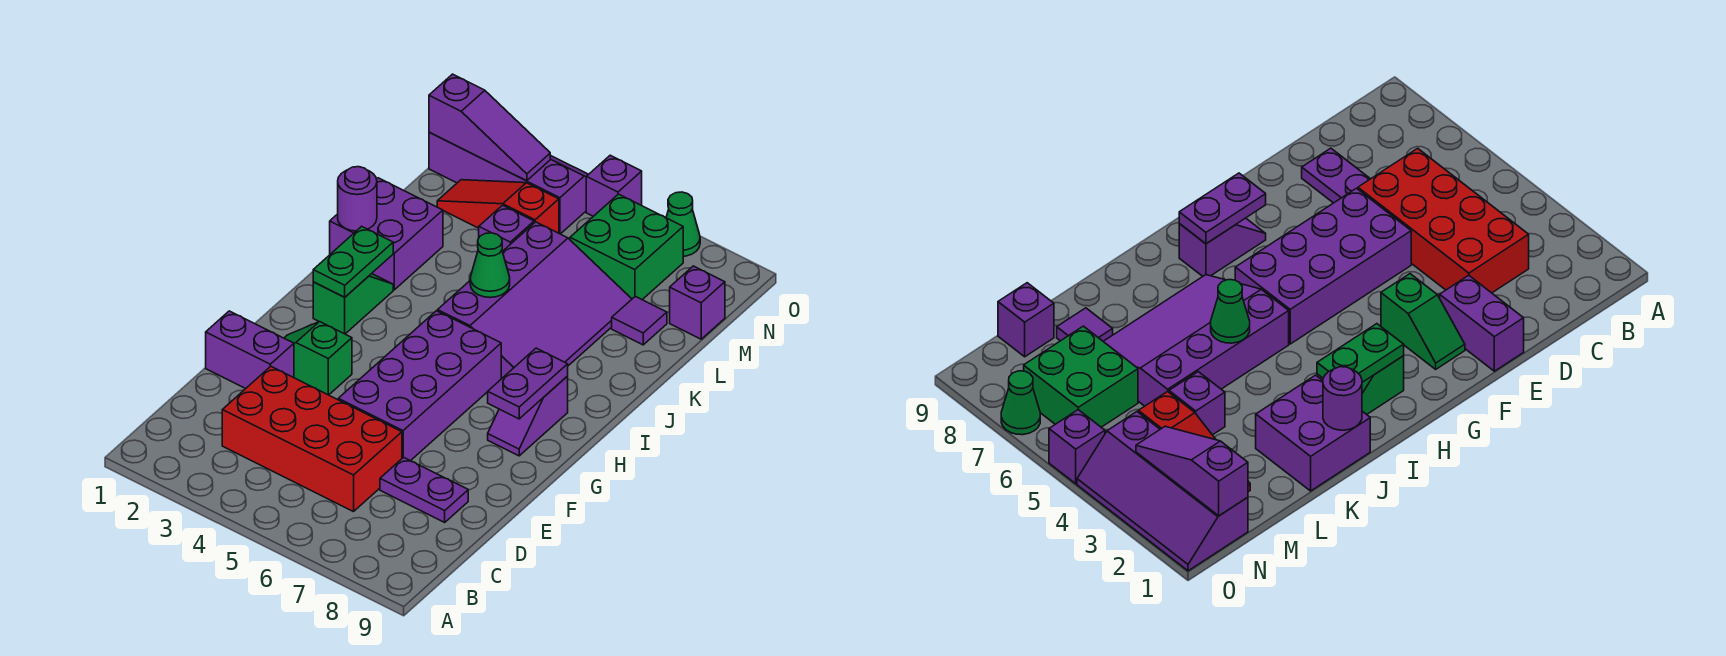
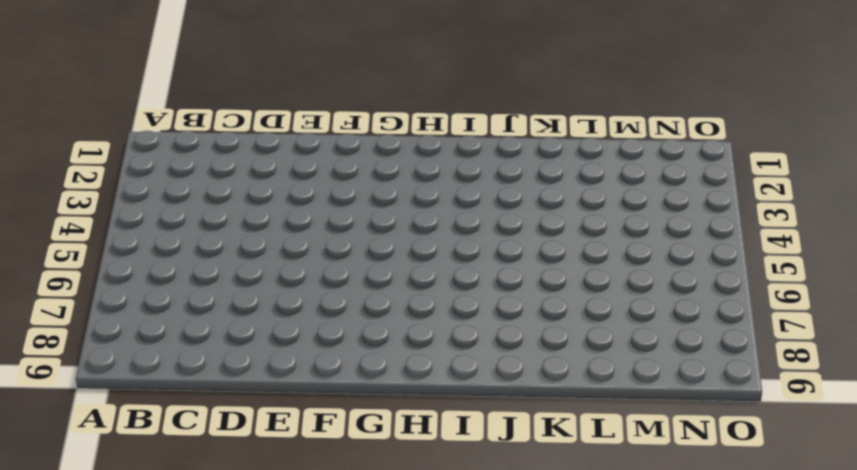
none -> red 2x4 brick [222,366,402,512]
none -> purple 1x2 plate [380,457,468,522]
none -> purple 1x2 brick [206,311,294,389]

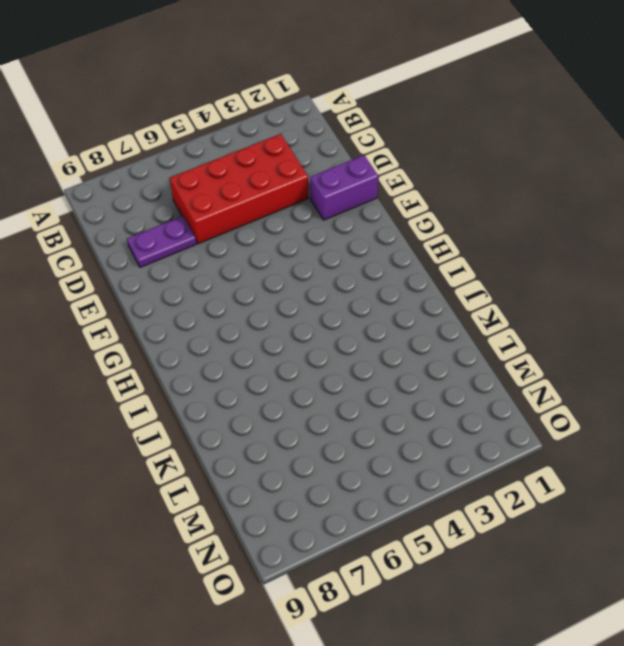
none -> purple 2x4 brick [338,311,501,461]
none -> green 1x2 slope [284,322,352,395]
none -> purple 1x2 slope [488,376,568,456]

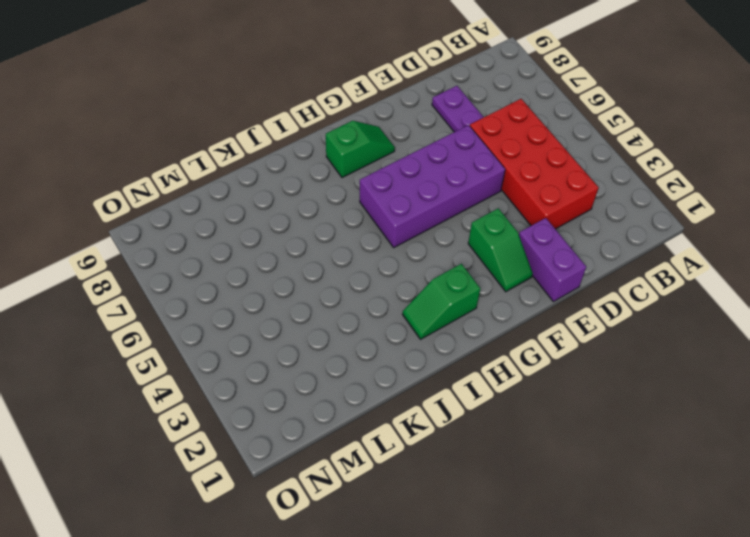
green 1x2 slope [326,121,395,178] -> purple 1x2 slope [488,376,568,456]
none -> purple 3x4 slope [438,222,632,378]
none -> purple 2x2 brick [330,178,443,290]
none -> purple 1x1 brick [479,205,534,251]

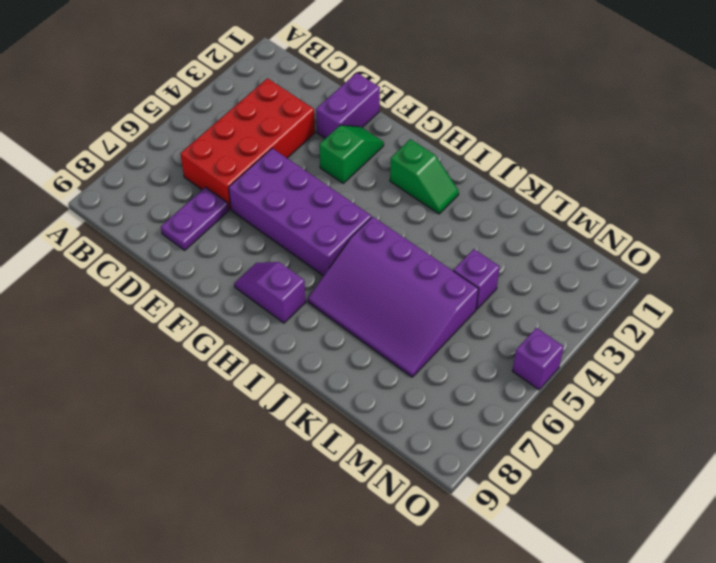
none -> purple 2x2 brick [330,178,443,290]
none -> purple 1x1 tile [612,296,667,345]
none -> red 1x3 slope [437,180,559,233]

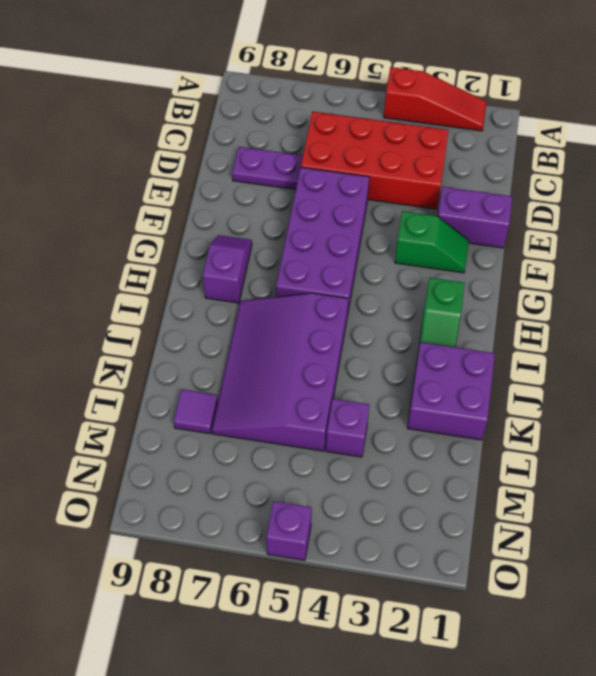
red 1x3 slope [384,67,486,131] -> red 1x3 slope moved to [437,180,559,233]
none -> green 2x2 brick [570,194,683,300]
none -> purple 1x1 brick [670,266,725,339]
none -> purple 2x4 slope [429,132,589,234]

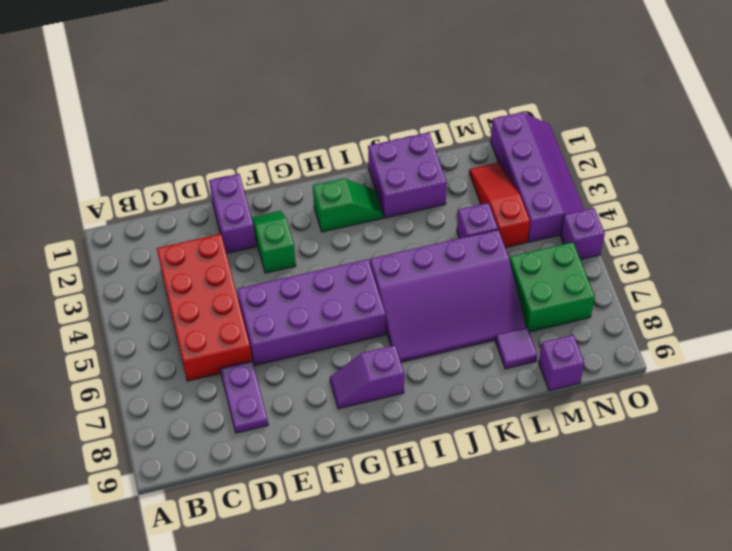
none -> green 1x1 cone [666,192,700,256]
none -> purple 1x2 plate [488,348,568,419]
none -> green 1x2 plate [313,226,393,297]

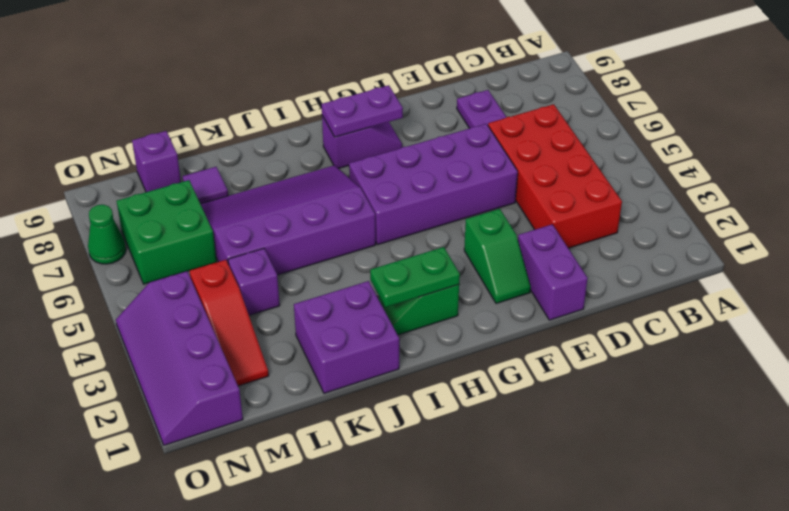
none -> purple 1x1 brick [586,155,642,216]
none -> purple 1x1 round brick [338,167,377,231]
none -> green 1x1 cone [470,233,510,297]

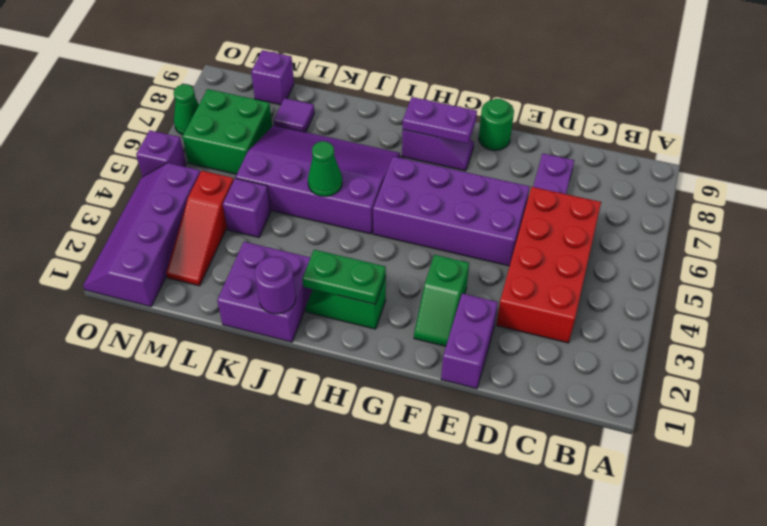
green 1x1 round brick [479,99,514,150] -> none
none -> purple 1x3 slope [429,74,550,181]

